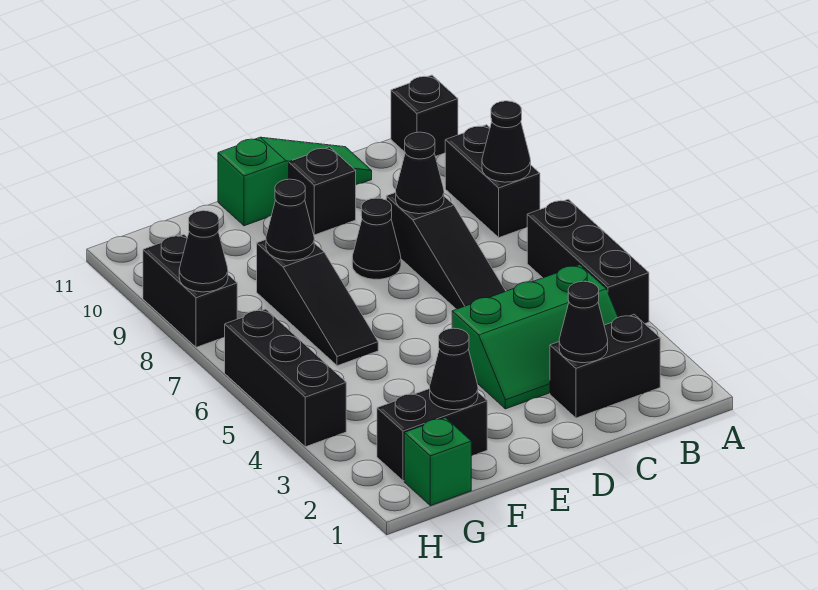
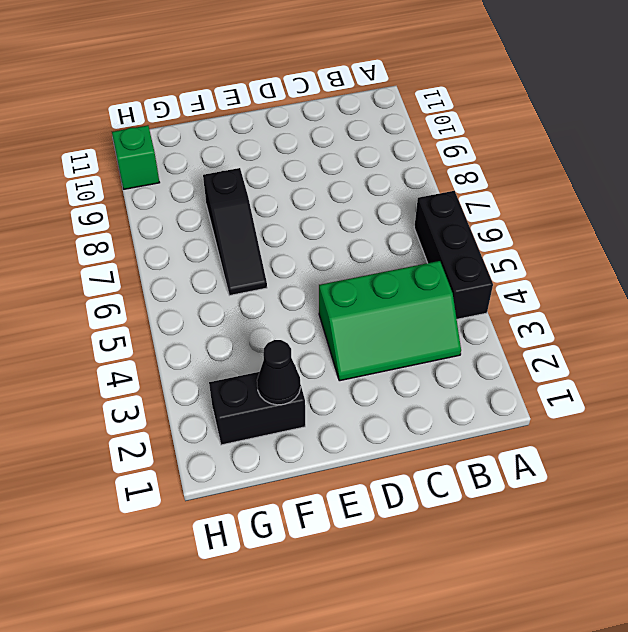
green 1x1 brick [112,125,160,189] -> green 1x1 brick moved to [404,418,471,506]
none -> black 1x2 brick [445,125,540,237]
none -> black 1x1 brick [391,75,458,156]
none -> black 1x2 brick [550,314,660,418]

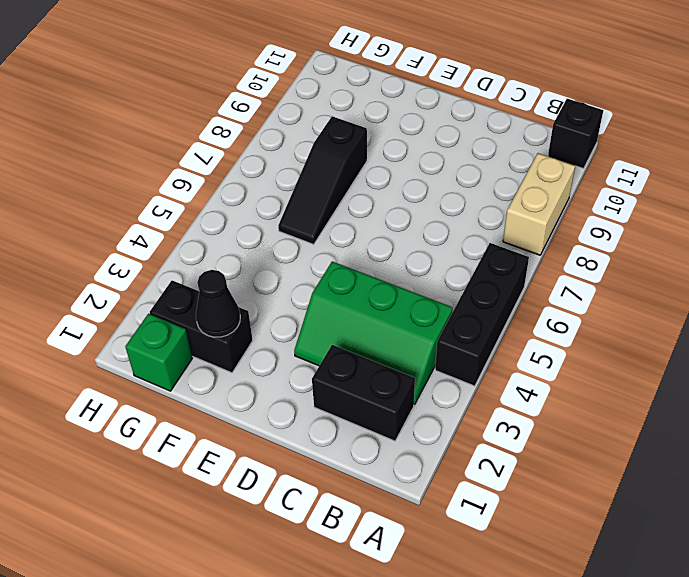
tan 1x2 brick [503,153,575,255] -> black 1x2 brick [445,125,540,237]
none -> black 1x3 slope [386,192,506,309]
none -> green 1x3 slope [218,137,372,226]
none -> black 1x1 cone [352,198,401,279]

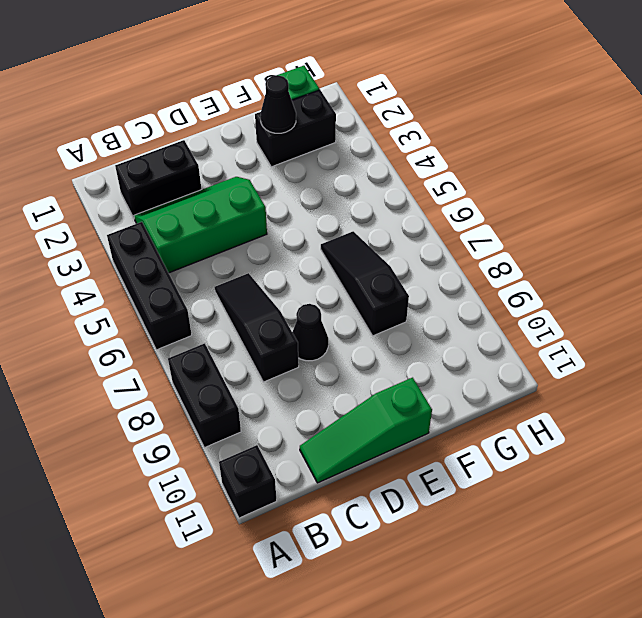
none -> black 1x1 brick [289,147,356,235]
none -> black 1x3 brick [225,309,346,447]
none -> black 1x2 brick [143,235,237,347]

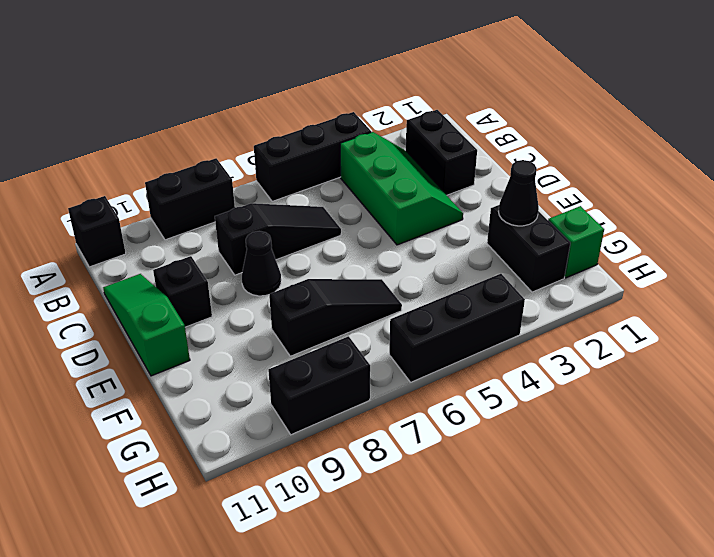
none -> black 1x1 cone [482,101,531,182]
none -> black 1x1 cone [559,281,608,363]
none -> black 1x1 cone [396,132,444,214]

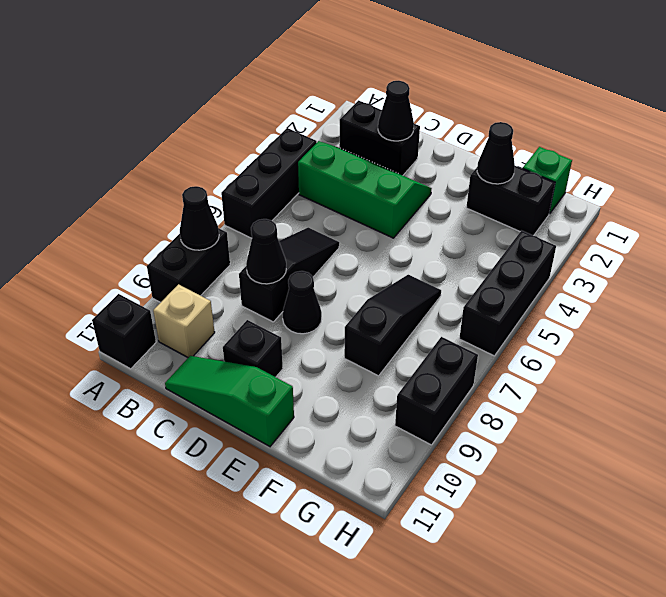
tan 1x1 brick [153,284,215,357] -> none
none -> black 1x1 cone [266,179,314,261]
none -> black 1x1 cone [179,211,228,292]

